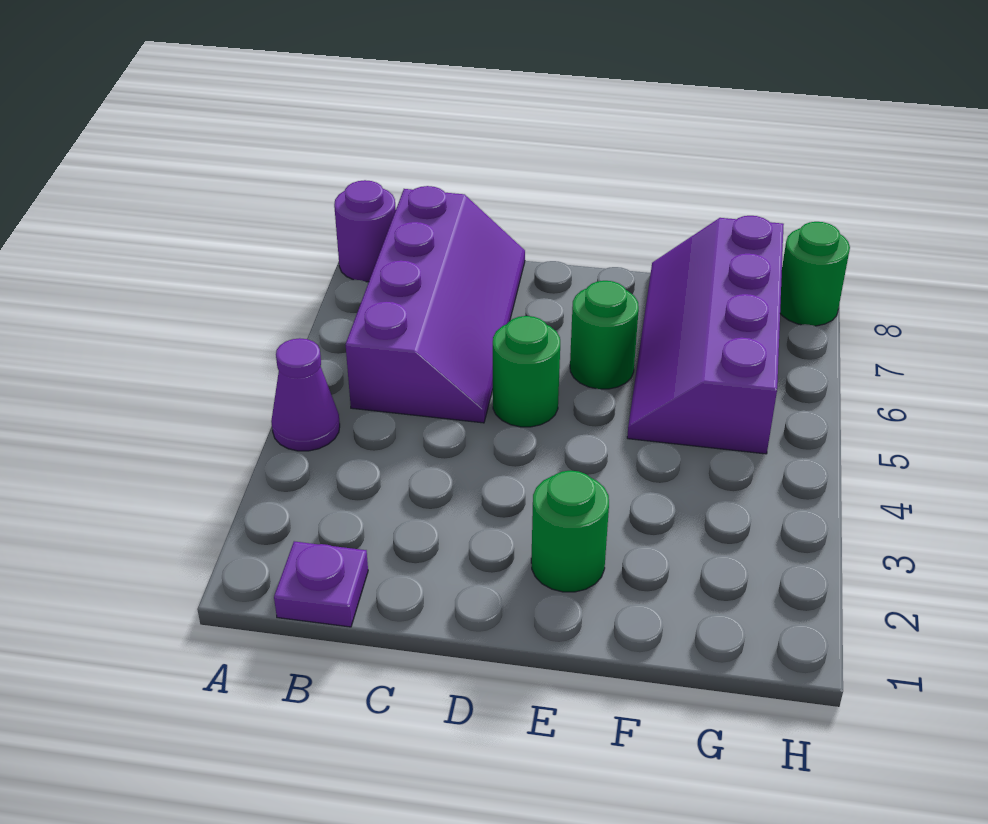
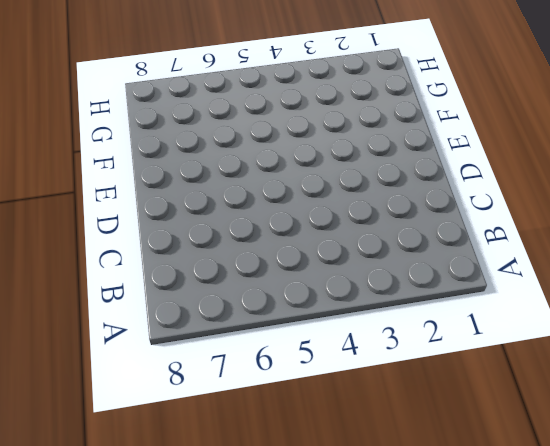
none -> purple 1x1 cone [271,338,340,451]
none -> purple 1x1 round brick [334,180,396,282]

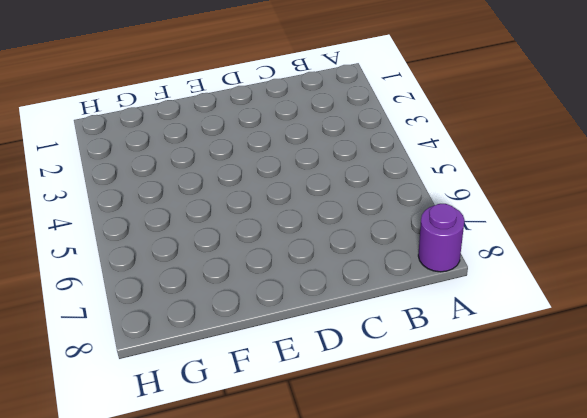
none -> purple 1x1 cone [271,338,340,451]
none -> purple 1x1 plate [274,541,368,627]

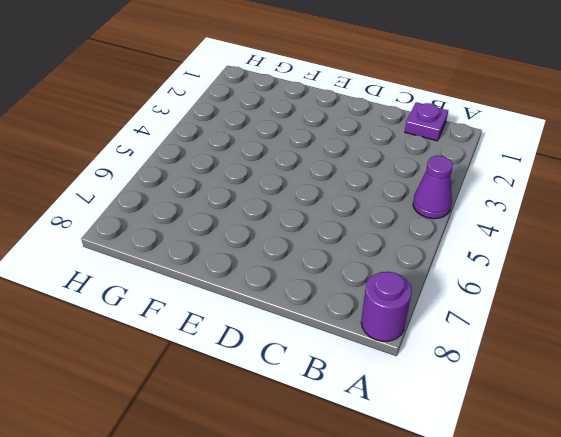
none -> purple 2x4 slope [346,186,525,423]
none -> green 1x1 round brick [493,316,560,427]

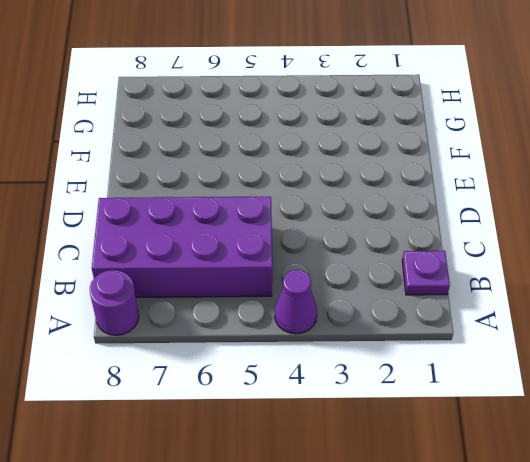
purple 2x4 brick [92,197,272,297] -> purple 2x4 slope [346,186,525,423]
none -> green 1x1 round brick [493,316,560,427]
none -> green 1x1 round brick [531,470,609,592]

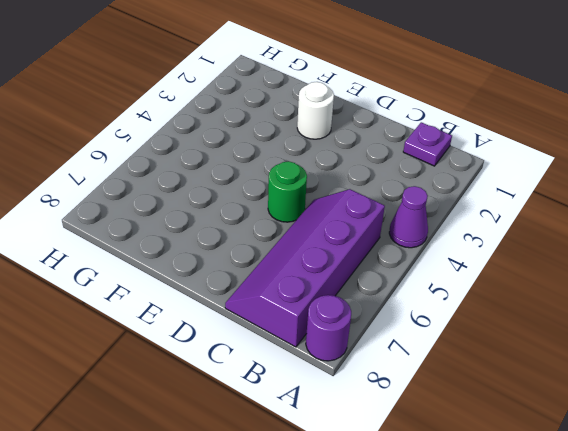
white 1x1 round brick [297,82,334,139] -> green 1x1 round brick [531,470,609,592]
none -> green 1x1 round brick [570,281,639,389]
none -> purple 2x4 slope [627,216,784,454]

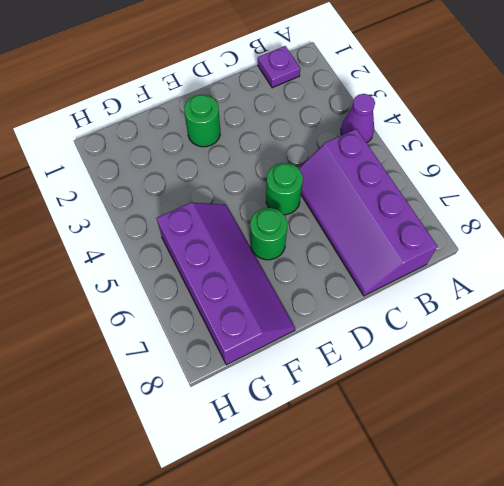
none -> purple 1x1 round brick [334,180,396,282]
none -> green 1x1 round brick [780,222,850,326]

